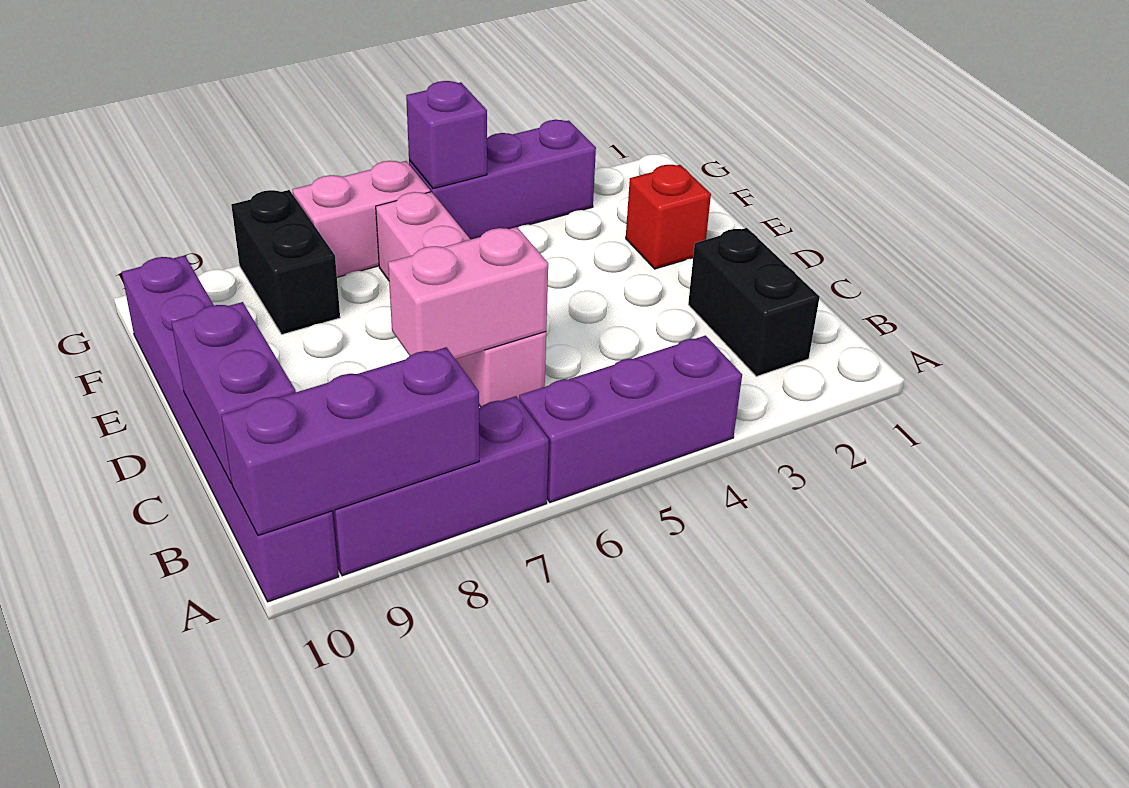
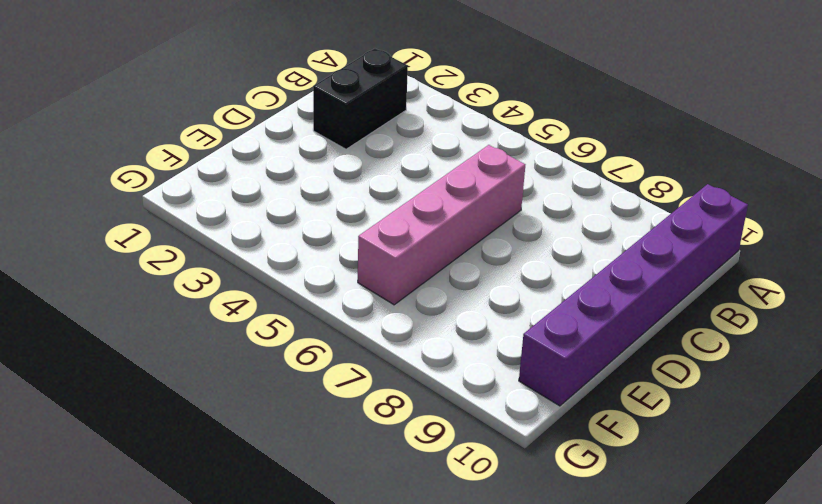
none -> purple 1x3 brick [519,336,742,502]
none -> purple 1x3 brick [332,396,549,576]
none -> red 1x1 brick [626,165,711,269]

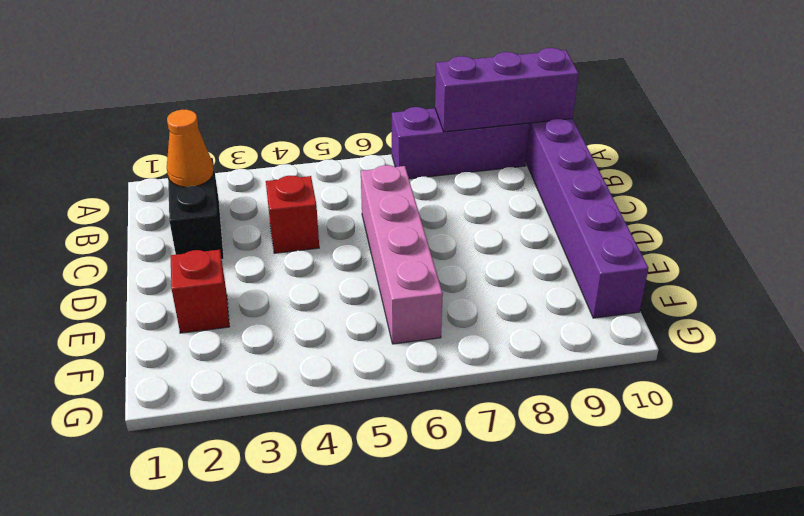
orange 1x1 cone [167,110,214,187] -> none
red 1x1 brick [266,176,319,253] -> none
none -> purple 1x3 brick [519,336,742,502]
none -> black 1x2 brick [231,190,340,334]
none -> purple 1x3 brick [409,120,596,239]

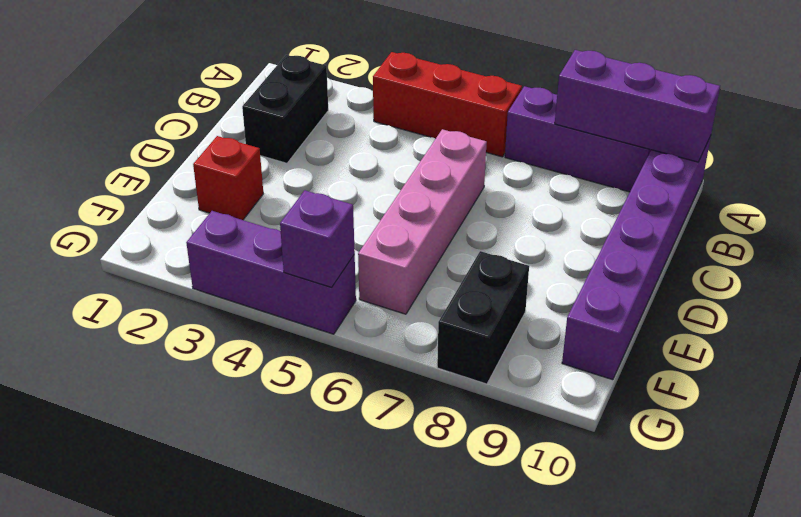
red 1x3 brick [373,52,522,157] -> purple 1x3 brick [519,336,742,502]
none -> pink 1x2 brick [292,161,430,277]
none -> purple 1x2 brick [172,302,296,484]
none -> pink 1x2 brick [388,227,548,359]

